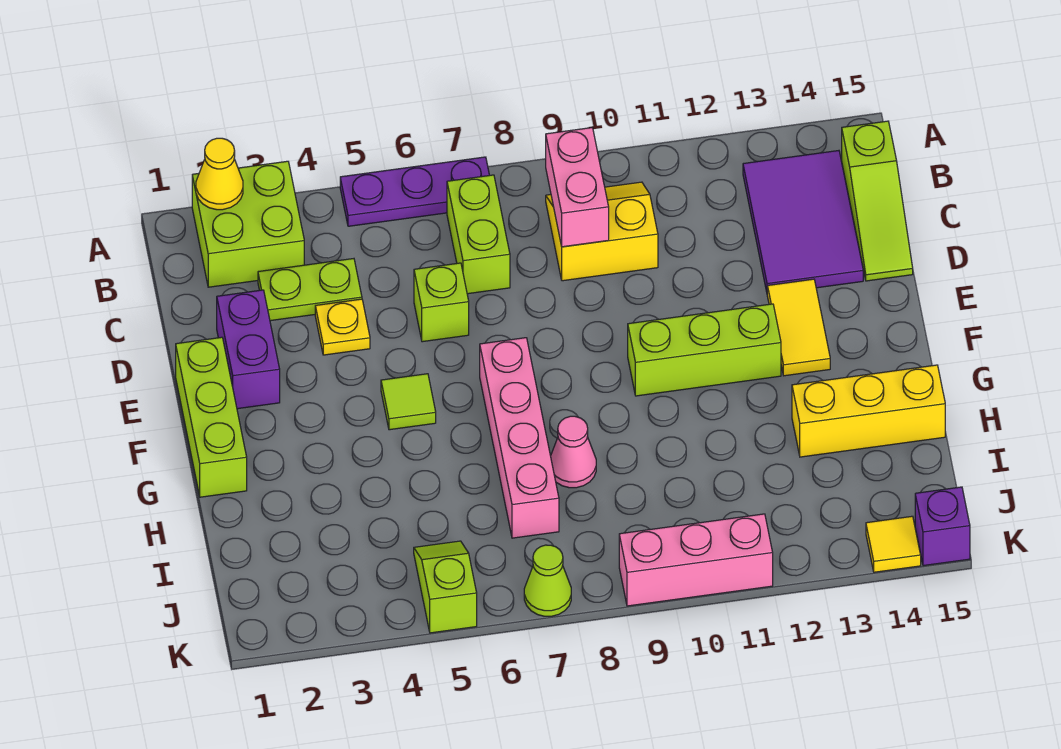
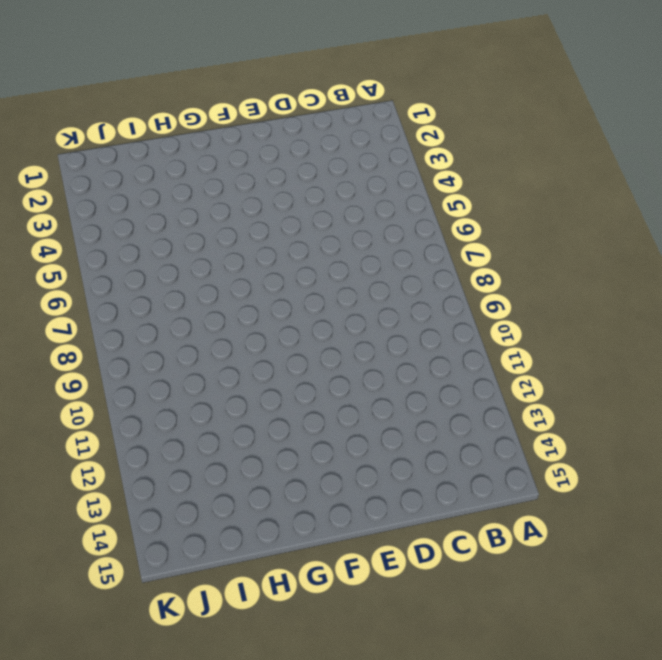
none -> lime 2x2 brick [192,161,304,287]
none -> purple 1x3 plate [340,157,489,226]
none -> lime 1x2 brick [447,175,510,294]

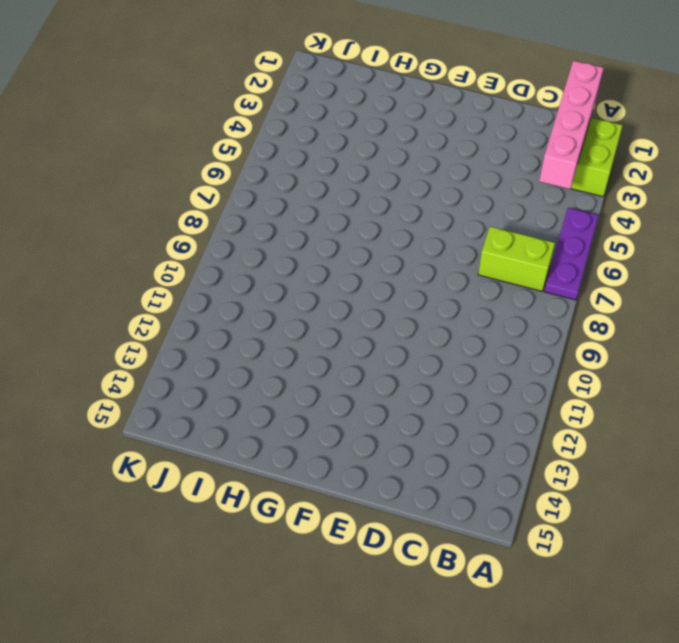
pink 1x4 brick [539,61,603,189] -> pink 1x4 brick turned to [480,338,559,538]
none -> yellow 2x2 slope [546,182,658,281]
none -> purple 2x3 tile [743,151,863,292]
none -> lime 1x3 slope [842,121,913,281]

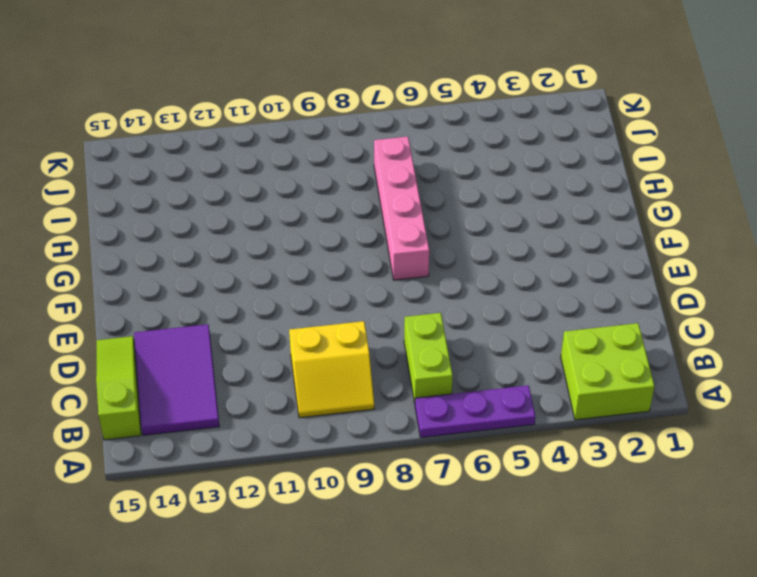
none -> lime 1x2 plate [258,259,362,321]
none -> purple 1x2 brick [217,290,280,409]
none -> yellow 1x1 plate [315,299,370,355]

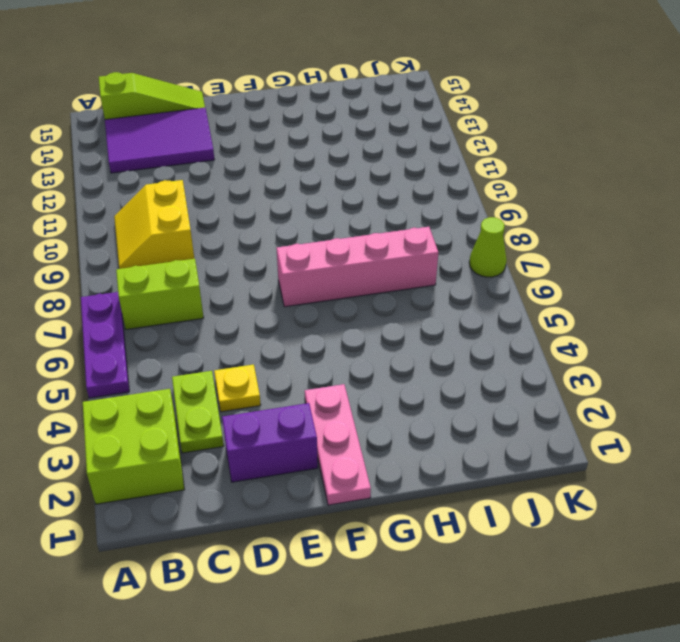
pink 1x3 plate [305,384,371,505] -> lime 1x3 brick [176,337,247,497]
none -> lime 1x1 brick [414,263,469,342]
none -> yellow 1x2 tile [767,279,830,376]
none -> lime 1x1 tile [381,374,436,430]

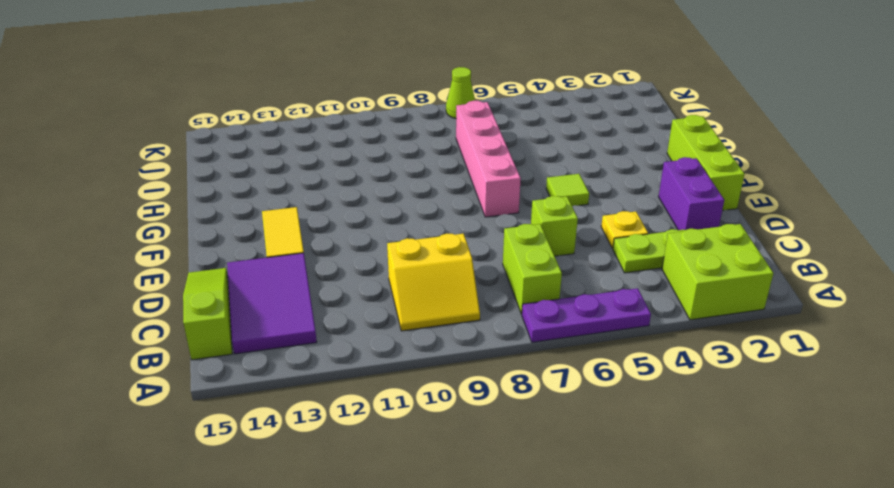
none -> lime 1x3 brick [628,304,781,396]
none -> pink 1x1 cone [551,416,596,488]
none -> yellow 1x3 brick [792,365,945,457]

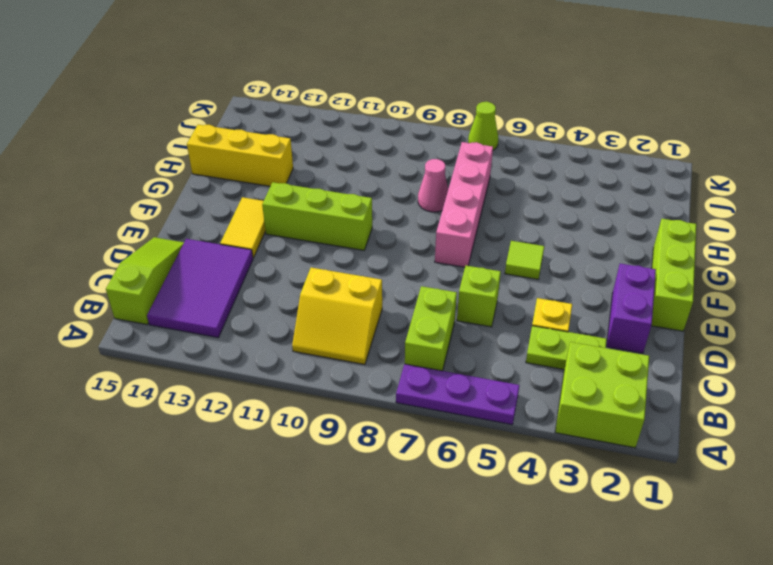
none -> lime 1x2 slope [414,541,477,633]
none -> pink 1x3 brick [619,514,773,606]
none -> yellow 1x1 tile [866,516,921,572]

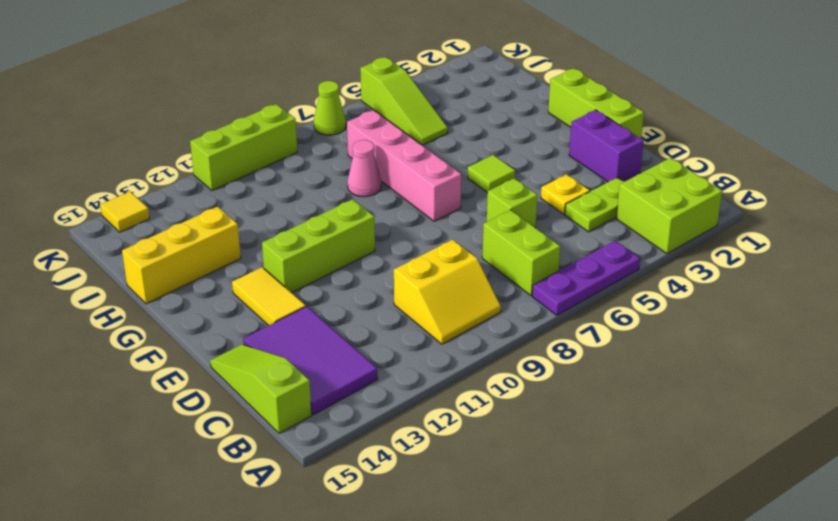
lime 1x3 slope [360,57,448,145] -> lime 1x2 slope [414,541,477,633]
lime 1x3 brick [190,104,297,191] -> pink 1x3 brick [619,514,773,606]
none -> purple 1x1 brick [915,487,970,566]
none -> yellow 1x1 cone [196,138,243,210]
none -> pink 1x2 brick [546,128,609,247]

